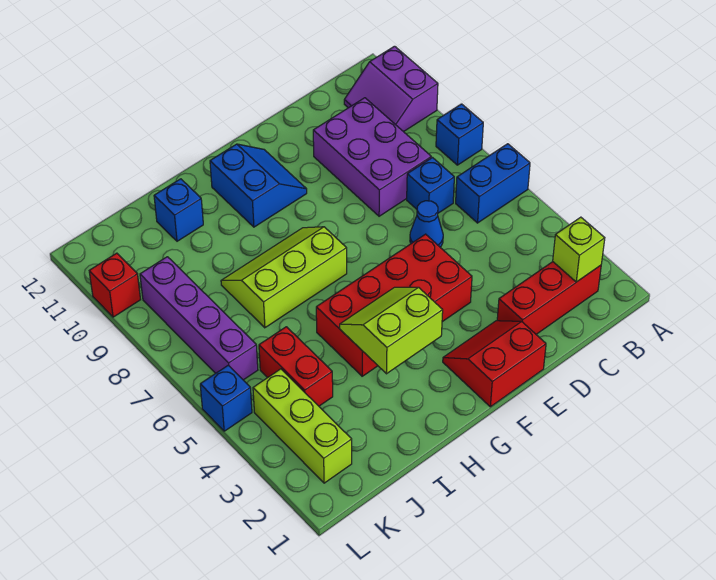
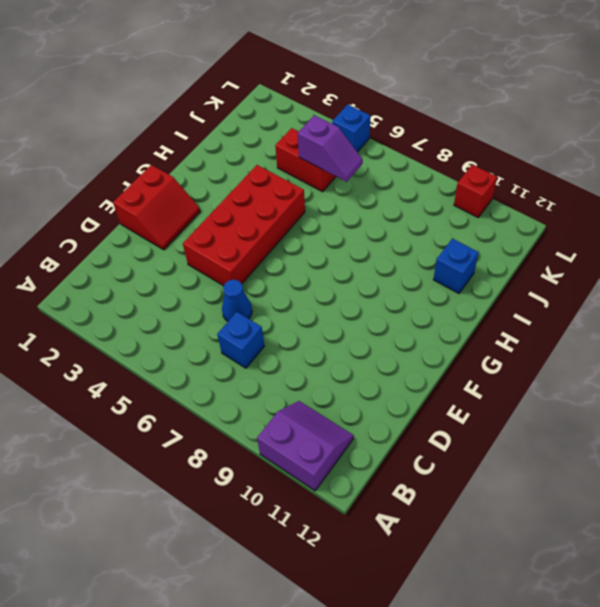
purple 1x2 slope [298,115,363,182] -> none
none -> blue 1x2 brick [456,144,530,223]
none -> blue 1x1 brick [436,104,483,165]
none -> red 1x3 brick [497,262,601,334]

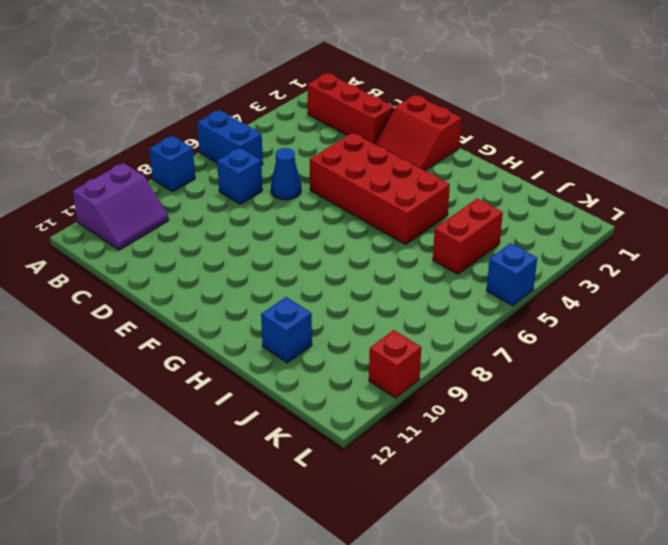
none -> purple 2x3 brick [313,98,431,216]
none -> blue 2x2 slope [210,144,307,227]
none -> lime 2x3 slope [221,227,347,328]

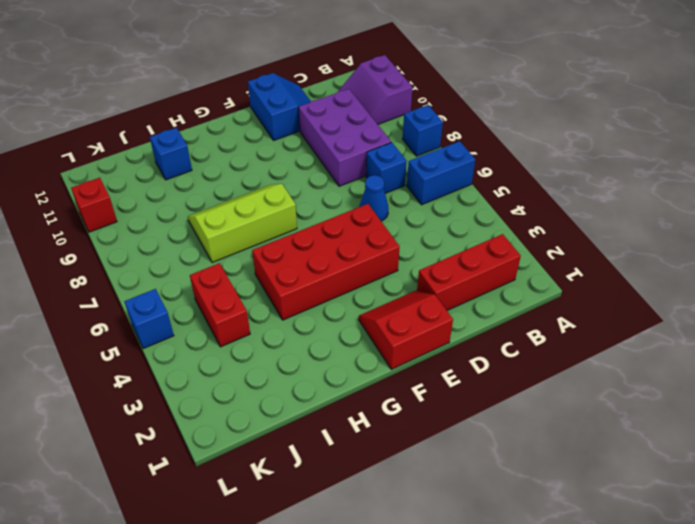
blue 2x2 slope [248,73,311,140] -> blue 2x2 slope moved to [210,144,307,227]
none -> lime 1x3 brick [253,369,352,483]
none -> purple 1x4 brick [140,257,258,380]
none -> lime 1x1 brick [553,217,605,282]

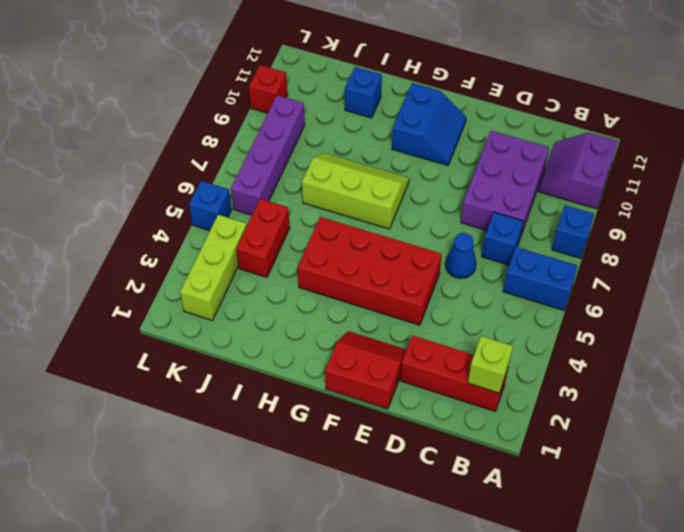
none -> lime 2x2 slope [340,287,443,374]

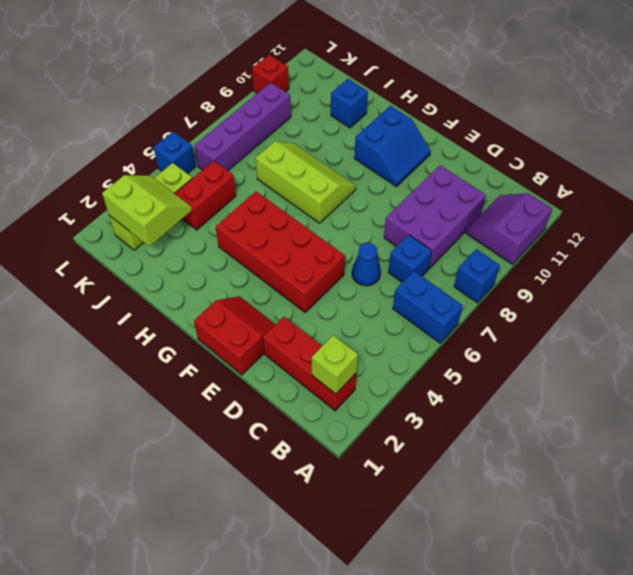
lime 2x2 slope [102,175,192,246] -> lime 2x2 slope moved to [340,287,443,374]

